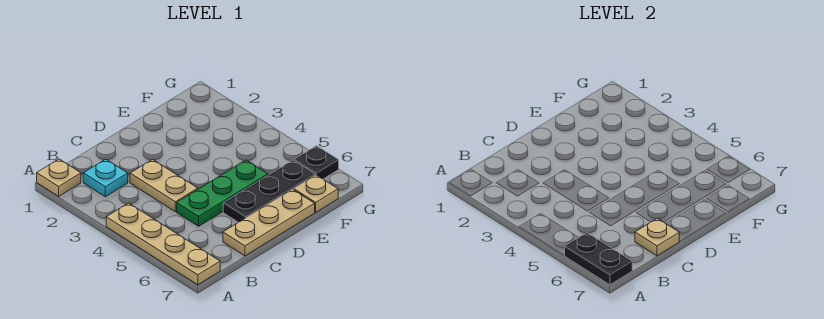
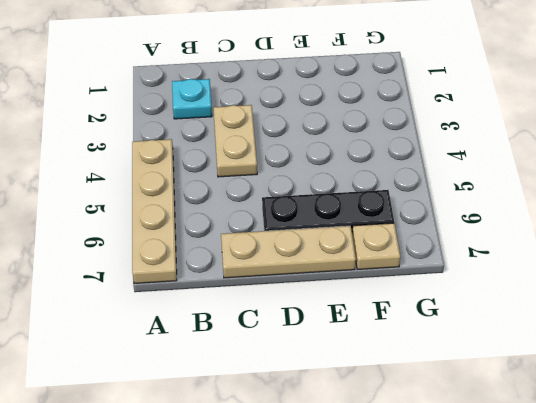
none -> tan 1x1 plate [37,159,81,196]
none -> green 1x3 plate [177,160,268,226]

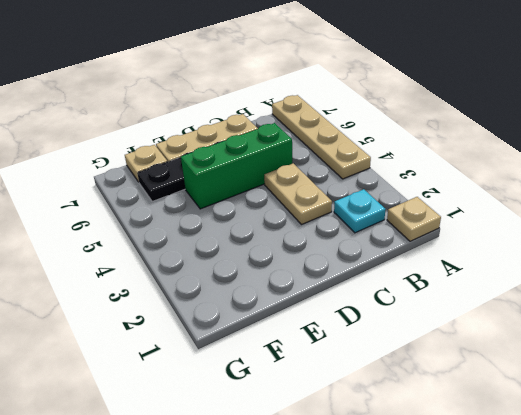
green 1x3 brick [181,123,292,209] -> green 1x3 plate [177,160,268,226]
none -> black 1x1 plate [294,146,339,179]
none -> black 1x2 plate [564,233,632,285]

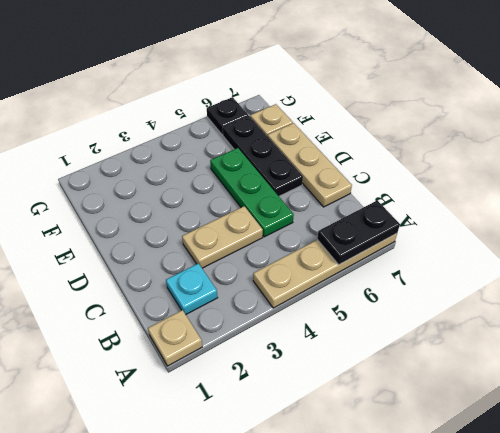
none -> tan 1x1 plate [635,218,680,256]

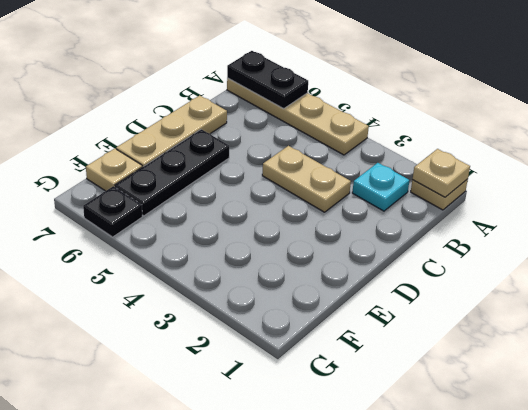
tan 1x1 plate [412,149,470,197] -> tan 1x1 plate moved to [635,218,680,256]
none -> green 1x3 plate [177,160,268,226]

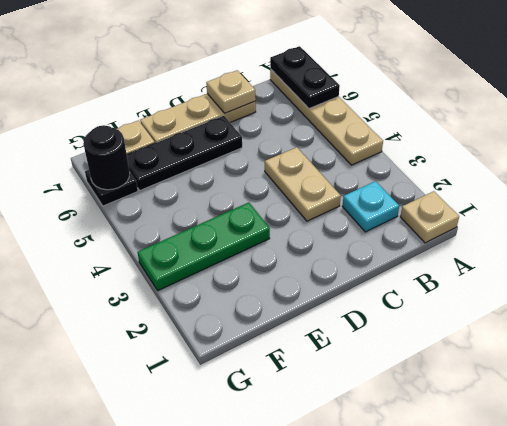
green 1x3 plate [138,202,270,291] -> green 1x3 plate moved to [177,160,268,226]
black 1x1 round brick [83,125,130,190] -> none

